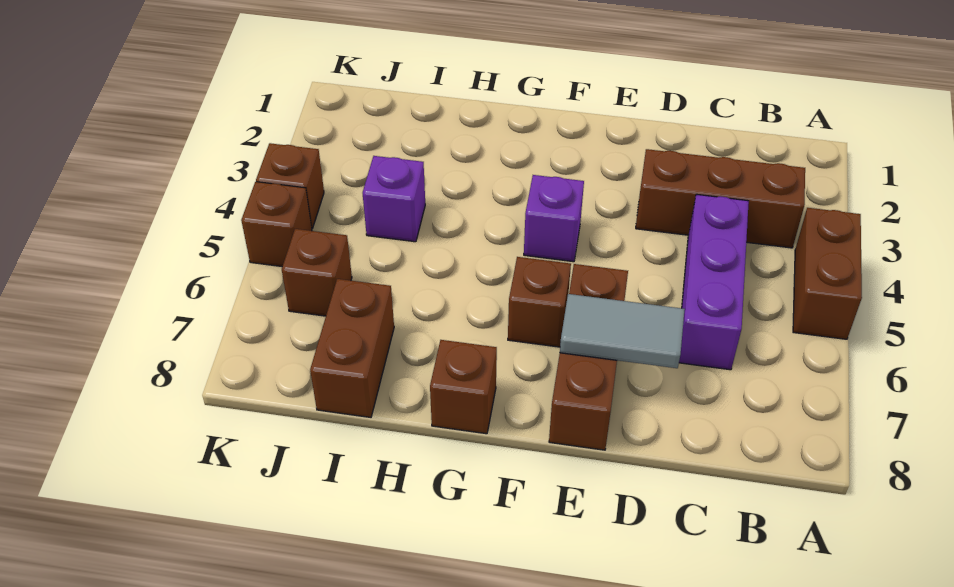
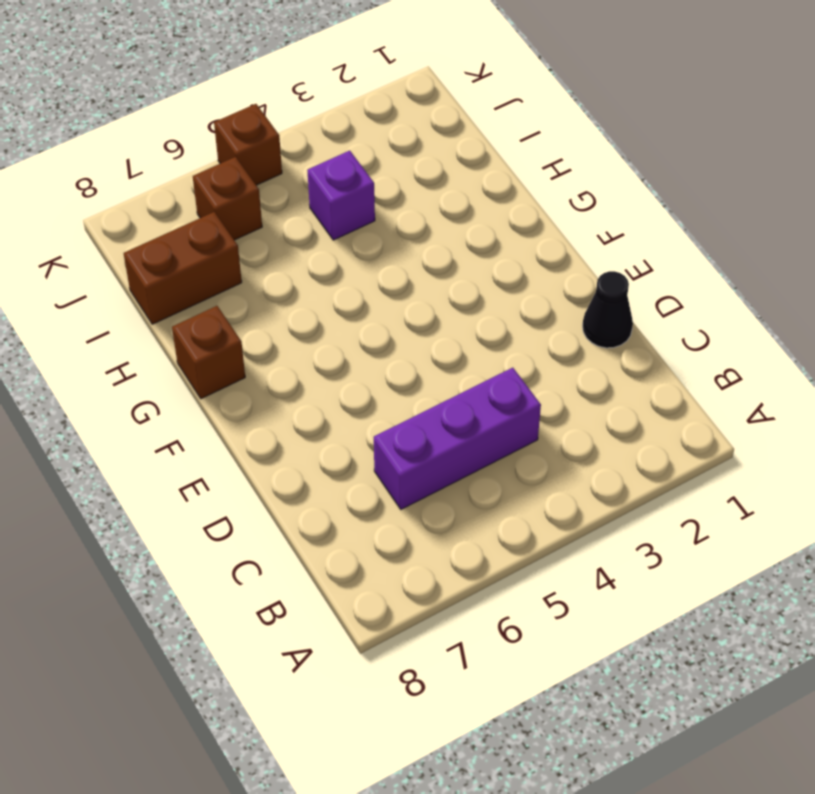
black 1x1 cone [583,271,633,348] -> none
none -> brown 1x2 brick [793,208,862,339]
none -> brown 1x3 brick [636,149,805,248]
none -> brown 1x3 brick [549,264,628,450]

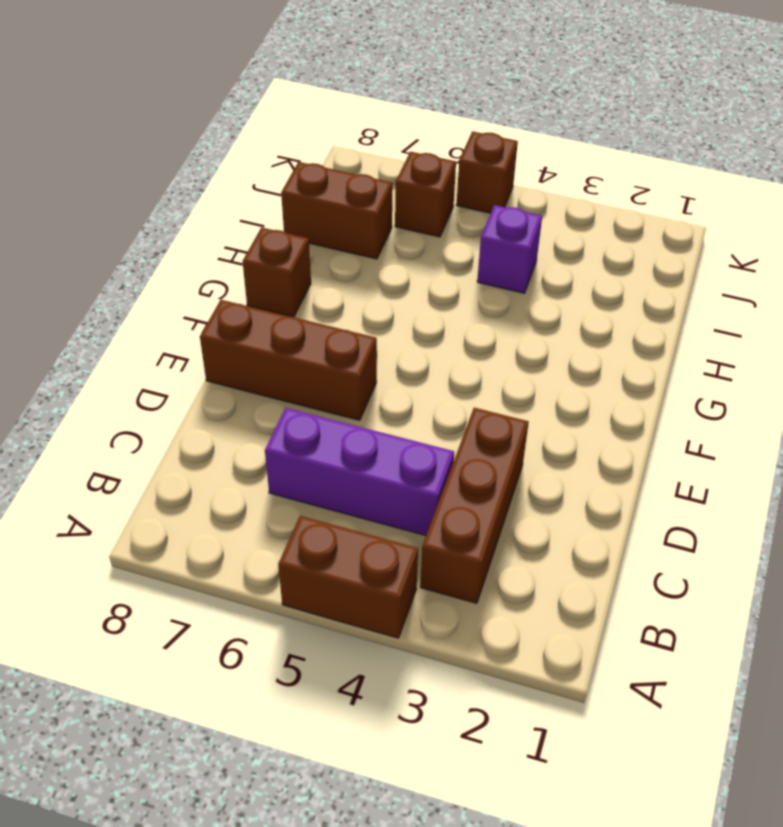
none -> purple 1x1 brick [524,175,584,262]
none -> brown 1x1 brick [508,257,571,347]
none -> brown 1x1 brick [256,143,324,228]

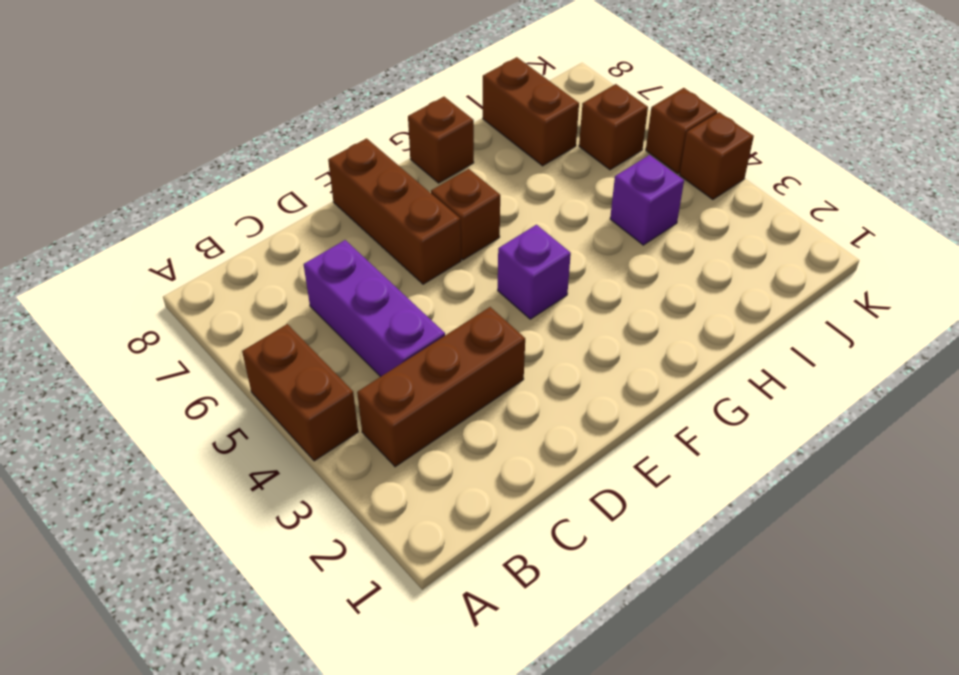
none -> grey 1x2 tile [560,294,685,368]

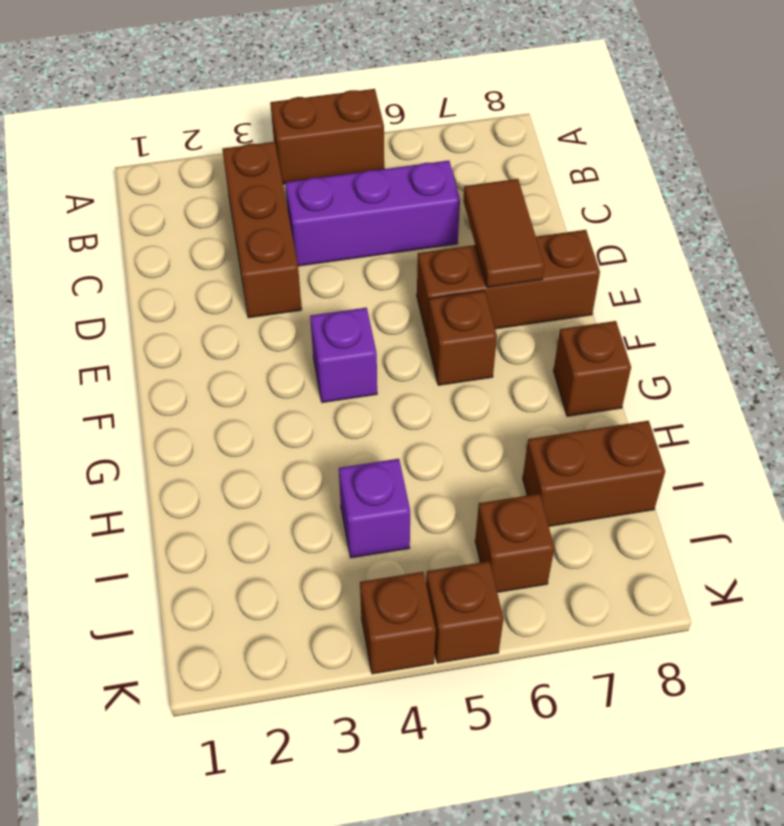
brown 1x2 tile [463,179,544,288] -> grey 1x2 tile [560,294,685,368]

